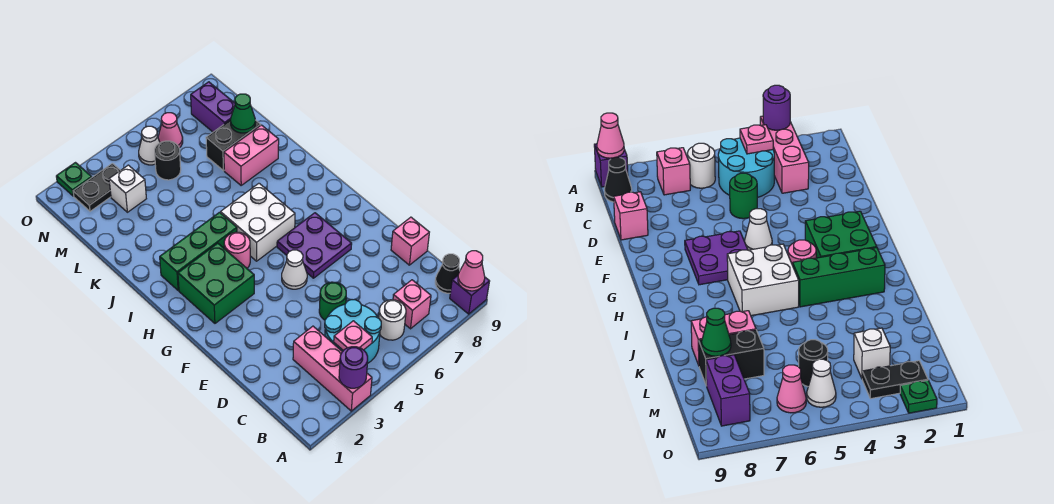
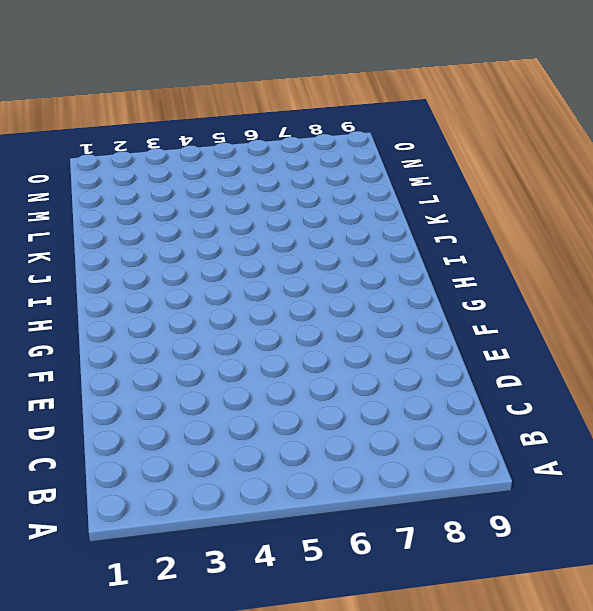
none -> pink 1x3 brick [293,326,372,411]
none -> purple 1x1 brick [450,276,490,314]
none -> cyan 2x2 round brick [325,300,381,363]

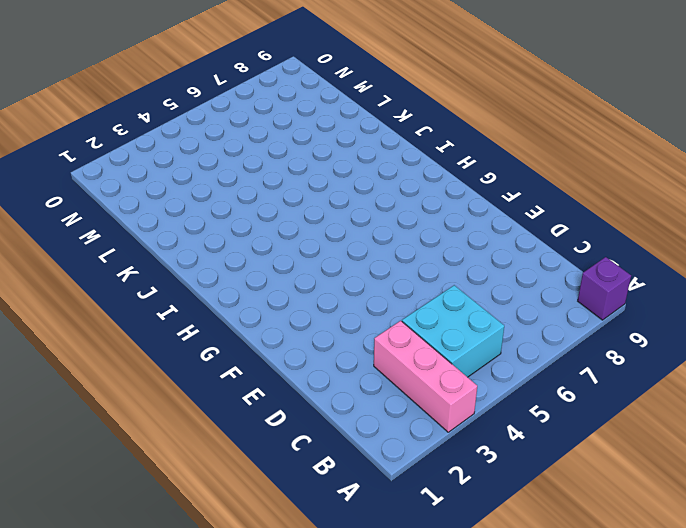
cyan 2x2 brick [402,285,504,377] -> cyan 2x2 round brick [325,300,381,363]
none -> white 1x1 round brick [379,300,406,340]
none -> pink 1x1 brick [393,280,431,329]
none -> black 1x1 cone [435,254,460,293]

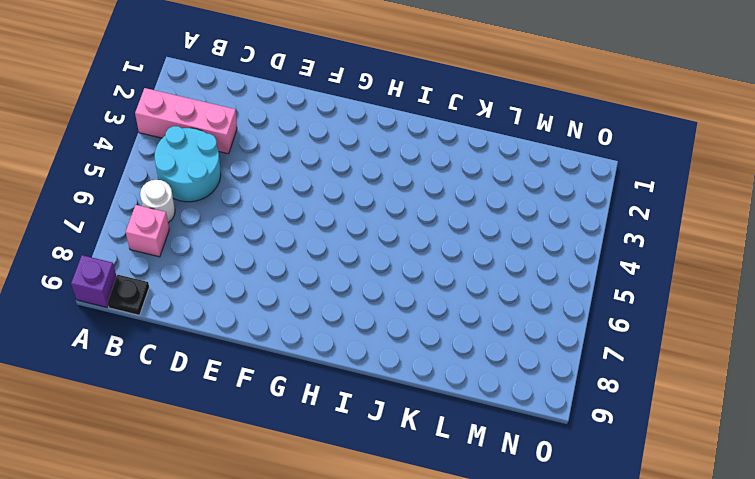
black 1x1 plate [107,275,149,315] -> black 1x1 cone [435,254,460,293]
none -> green 1x1 round brick [319,282,346,320]
none -> pink 1x1 brick [391,217,429,265]
none -> white 1x1 cone [282,250,307,289]

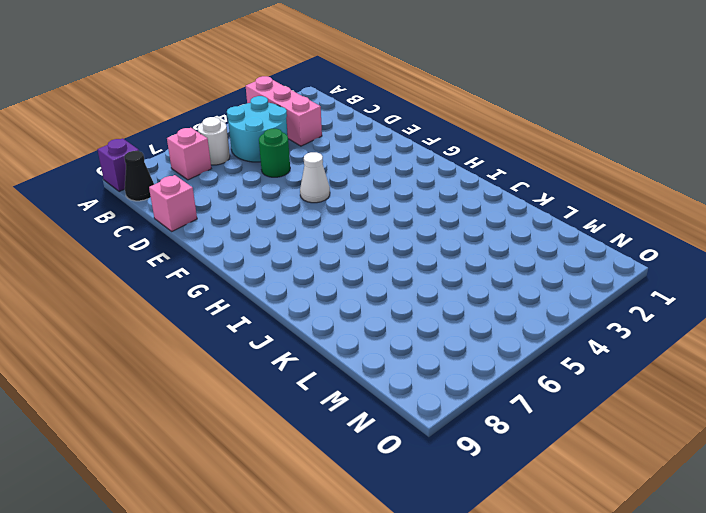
none -> purple 2x2 plate [277,213,352,278]
none -> green 2x2 brick [178,243,254,323]
none -> pink 1x1 round brick [224,232,250,268]

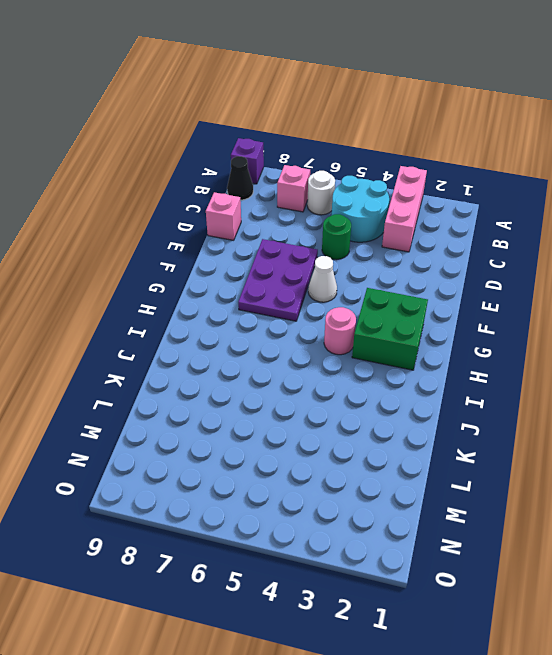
purple 2x3 plate [238,239,318,321] -> purple 2x2 plate [277,213,352,278]
none -> white 2x2 brick [221,183,295,261]
none -> green 1x3 brick [160,212,237,291]
none -> pink 1x2 brick [224,125,279,185]

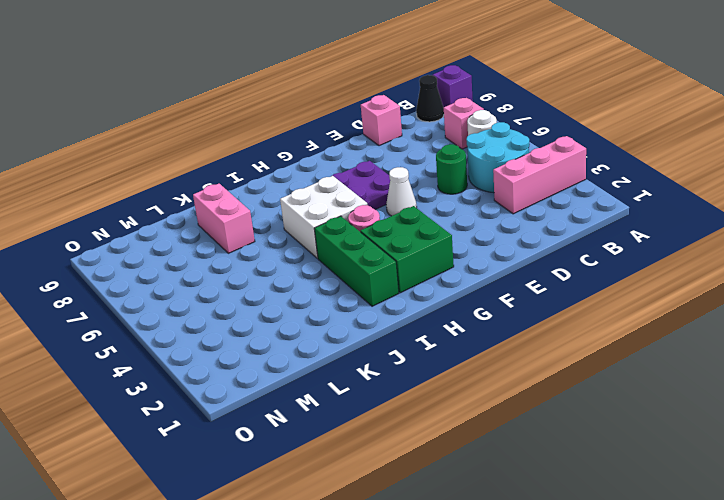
none -> black 1x2 brick [206,120,261,171]
none -> white 1x1 brick [109,165,146,212]
none -> black 1x1 round brick [155,141,181,180]

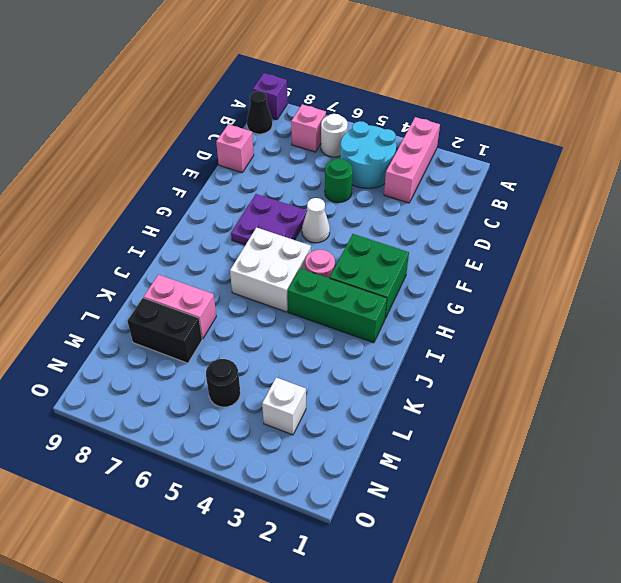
none -> purple 1x2 brick [191,82,235,132]
none -> black 1x2 plate [73,163,120,211]
none -> white 1x1 cone [139,126,160,165]

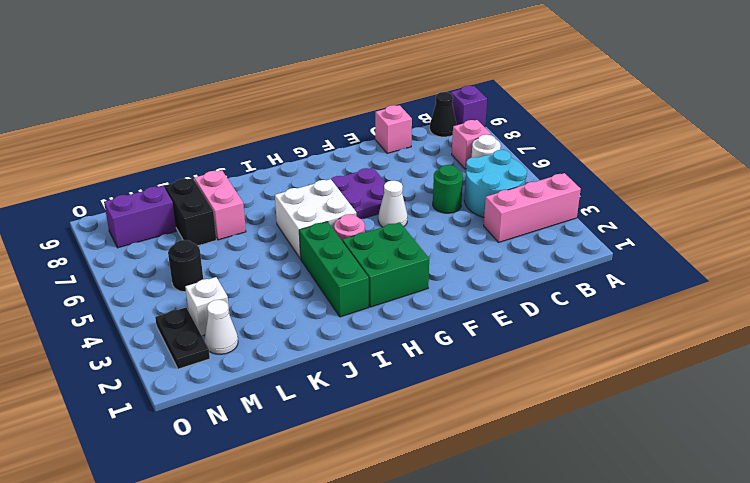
white 1x1 cone [204,300,238,354] -> white 1x1 cone moved to [139,126,160,165]
none -> pink 1x1 cone [158,113,183,148]
none -> green 1x1 plate [56,163,92,196]
none -> purple 1x1 round brick [339,347,368,388]

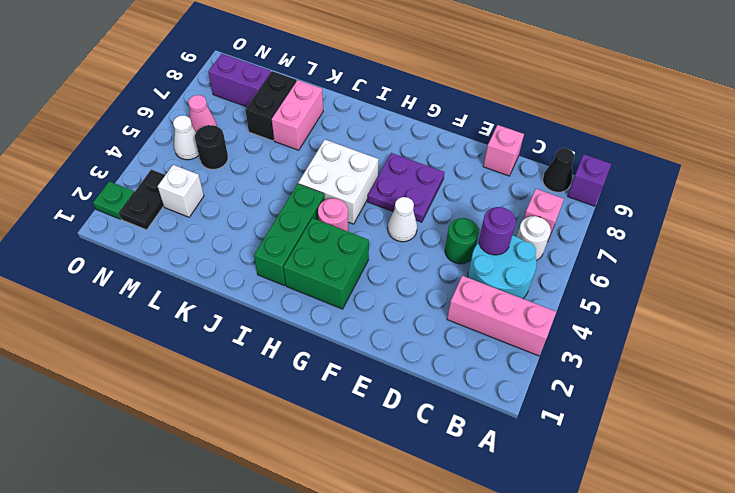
purple 1x1 round brick [479,207,516,255] -> purple 1x1 round brick moved to [339,347,368,388]
none -> pink 1x1 cone [458,251,485,291]
none -> pink 1x1 plate [334,321,372,350]
none -> green 1x1 cone [231,94,255,133]

